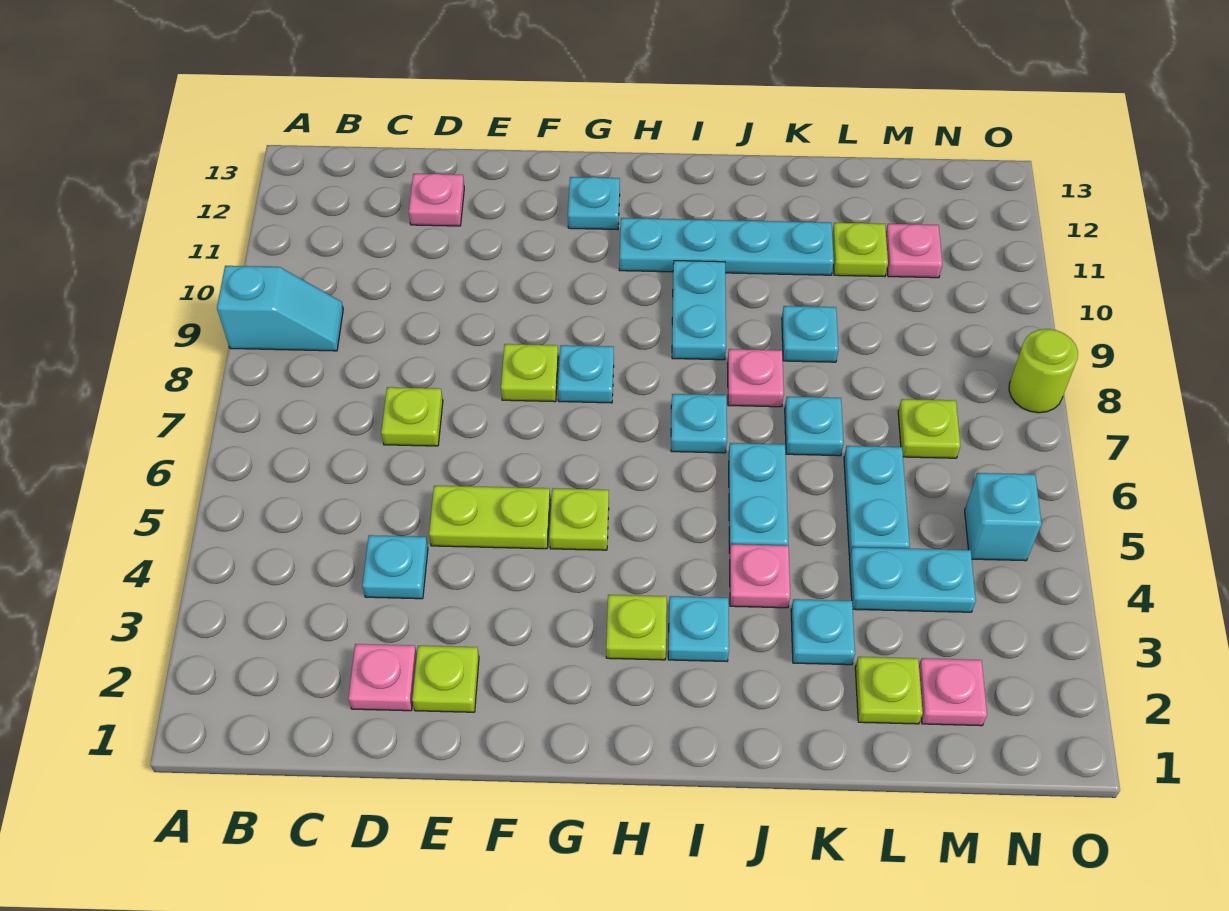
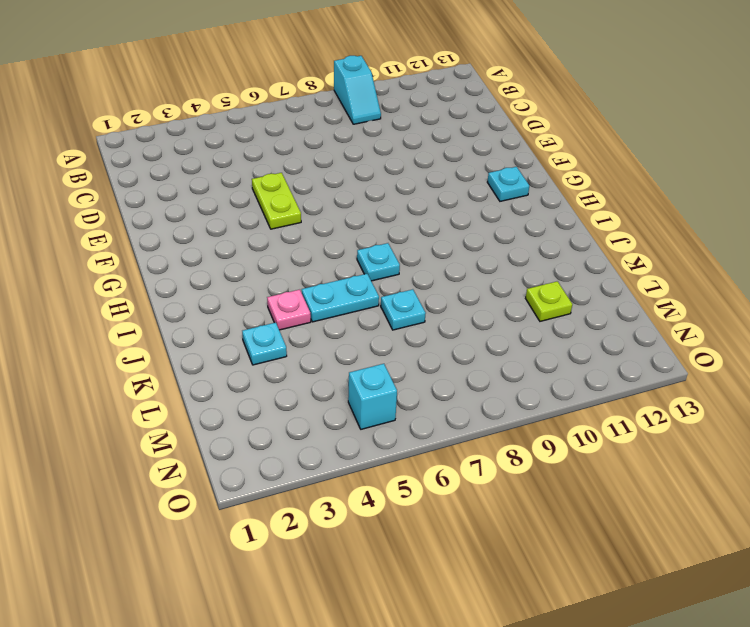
none -> pink 1x1 plate [348,644,417,711]
none -> cyan 1x1 plate [362,535,428,599]
none -> lime 1x1 plate [381,387,443,446]
none -> pink 1x1 plate [409,174,464,226]

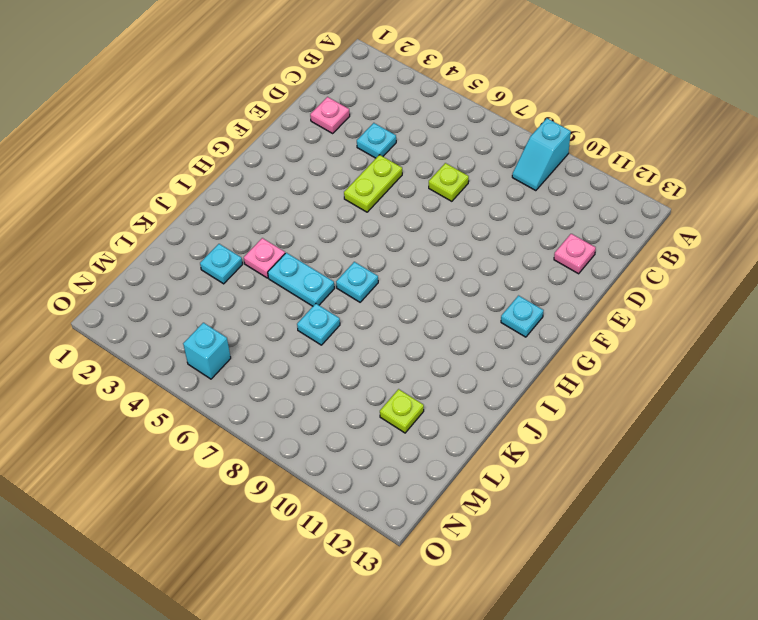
none -> lime 1x1 plate [412,646,479,712]
none -> lime 1x1 plate [501,344,558,402]
none -> lime 1x1 plate [550,488,609,550]
none -> cyan 1x1 plate [558,345,614,403]

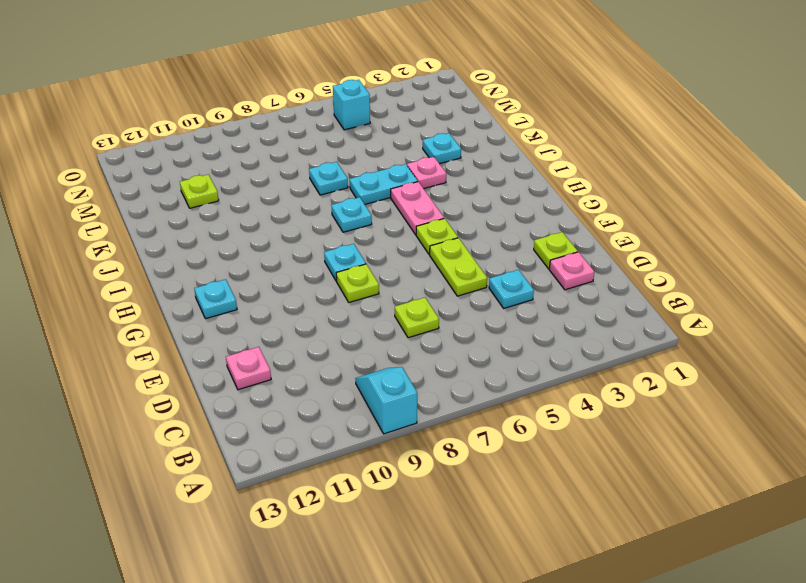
pink 1x2 plate [391,182,444,235] -> none
none -> lime 1x1 plate [606,595,667,660]
none -> cyan 1x4 plate [619,218,834,275]
none -> cyan 1x1 plate [668,596,729,661]
none -> cyan 1x2 plate [672,261,726,360]

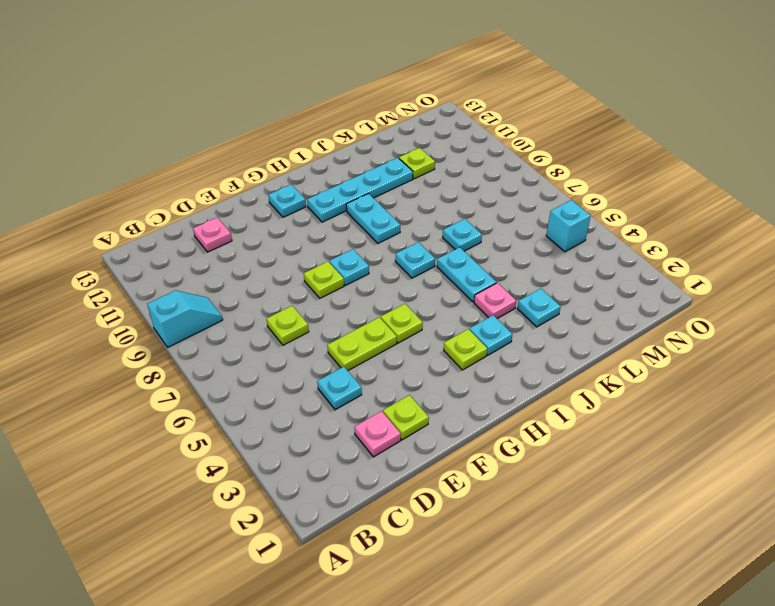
none -> pink 1x1 plate [728,349,784,407]
none -> cyan 1x1 plate [782,306,838,362]
none -> lime 1x1 plate [855,657,923,724]
none -> cyan 1x2 plate [849,547,976,612]

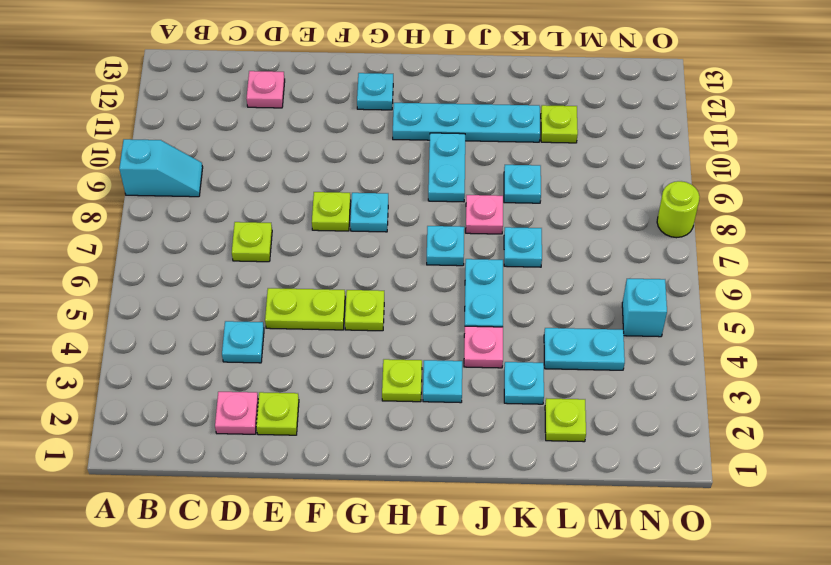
none -> cyan 1x2 plate [844,446,910,556]
none -> pink 1x1 plate [919,658,987,726]
none -> lime 1x1 plate [898,399,960,458]
none -> pink 1x1 plate [886,224,942,278]

